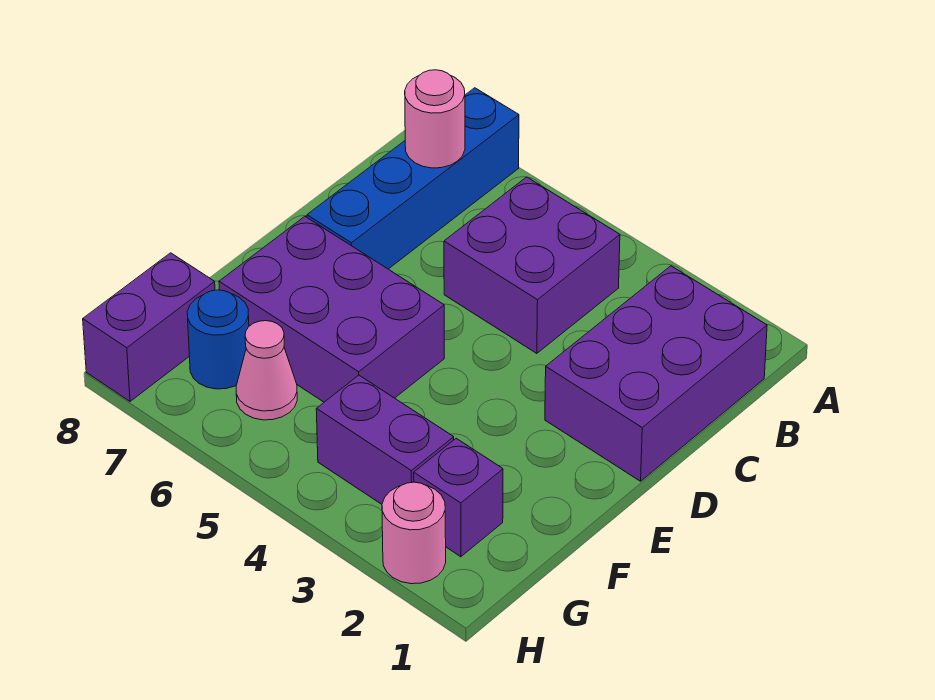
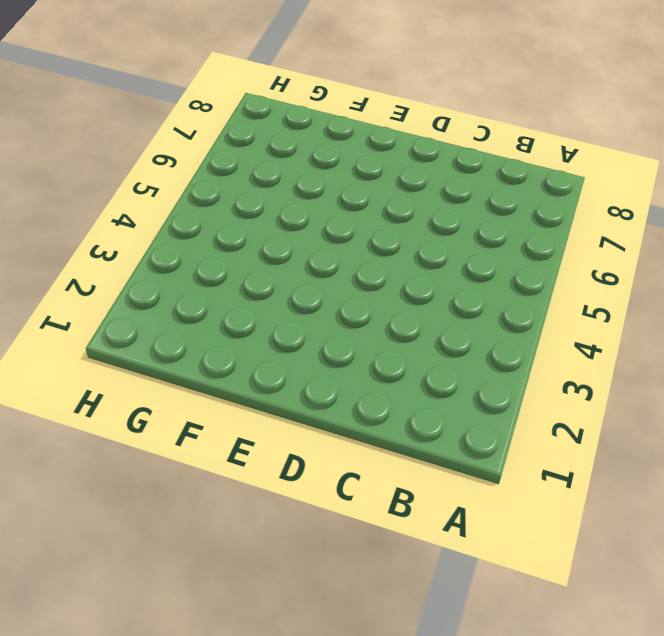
none -> blue 1x4 brick [307,88,519,269]
none -> purple 2x3 brick [545,266,767,481]

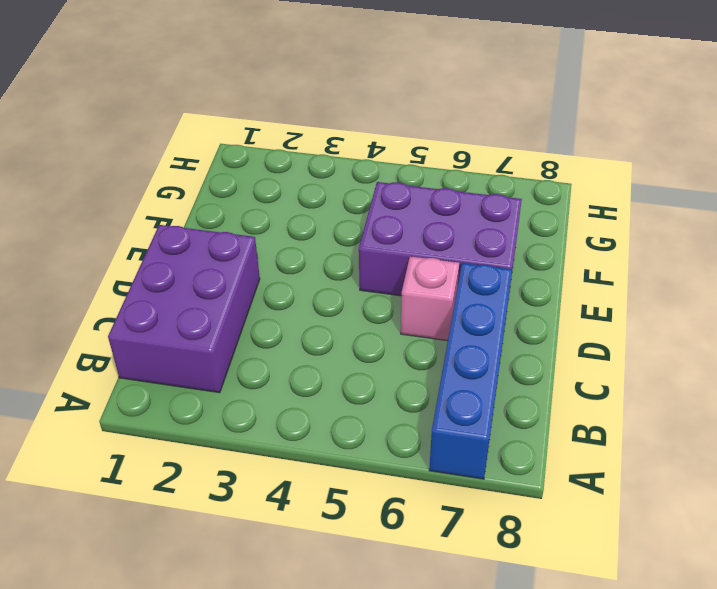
pink 1x1 brick [401,256,459,341] -> none
none -> purple 2x2 brick [444,177,620,353]
none -> purple 1x1 brick [414,438,503,557]

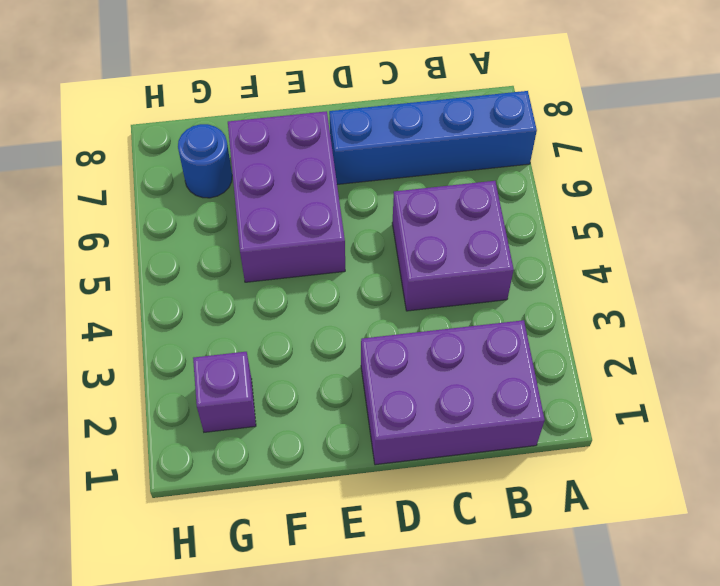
none -> purple 1x2 brick [316,375,454,504]
none -> pink 1x1 cone [236,321,297,420]

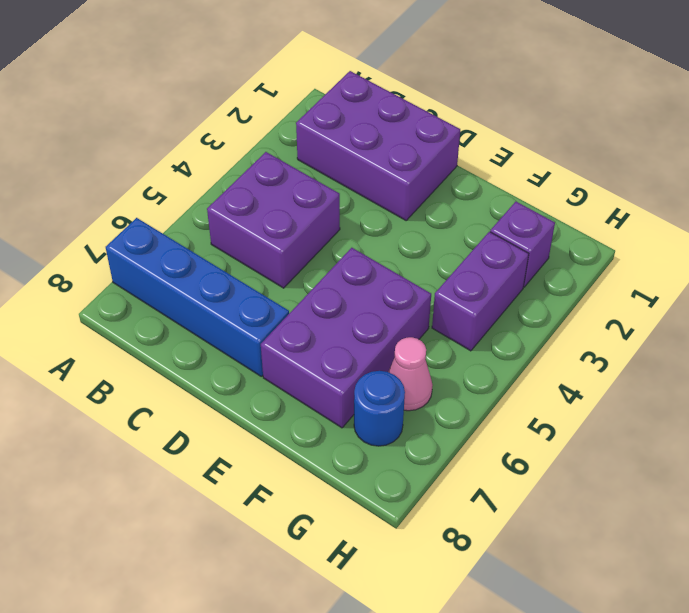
none -> purple 1x2 brick [83,253,215,401]
none -> pink 1x1 round brick [382,482,446,584]

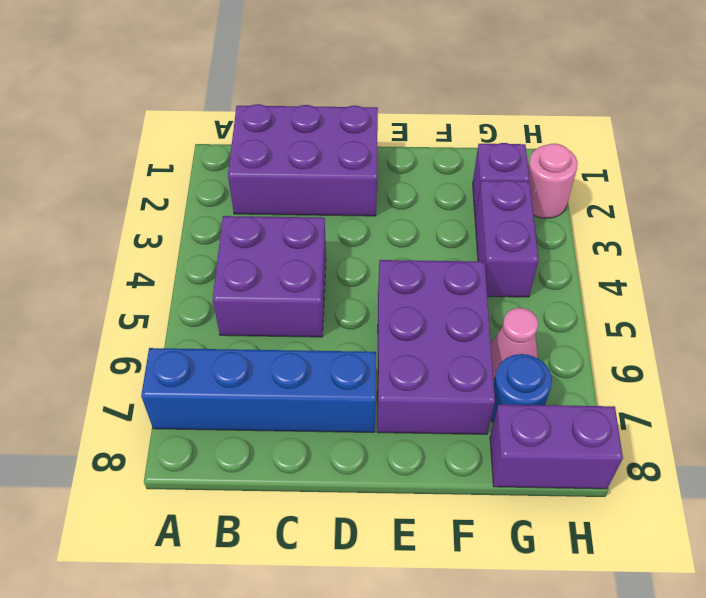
none -> pink 1x1 round brick [405,70,465,168]

